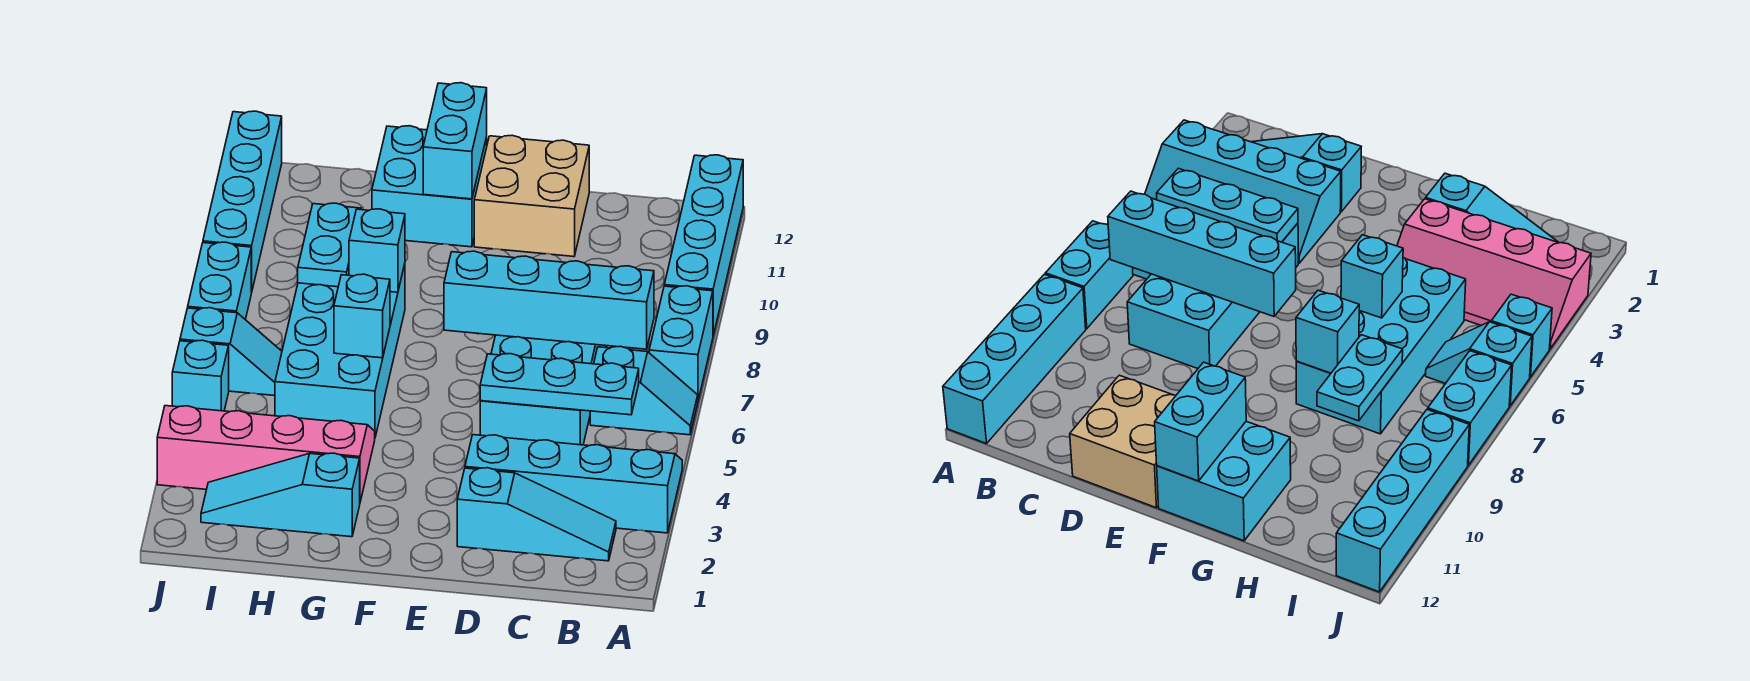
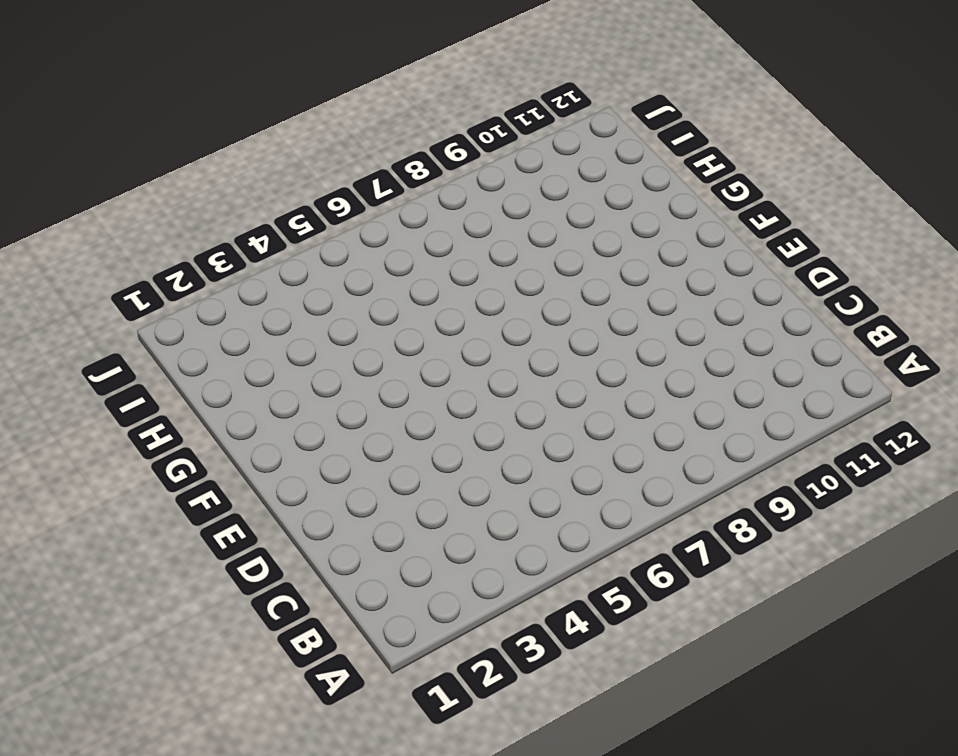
none -> cyan 2x4 slope [465,435,682,533]
none -> cyan 1x2 slope [590,346,698,435]
none -> cyan 1x2 brick [649,286,713,400]

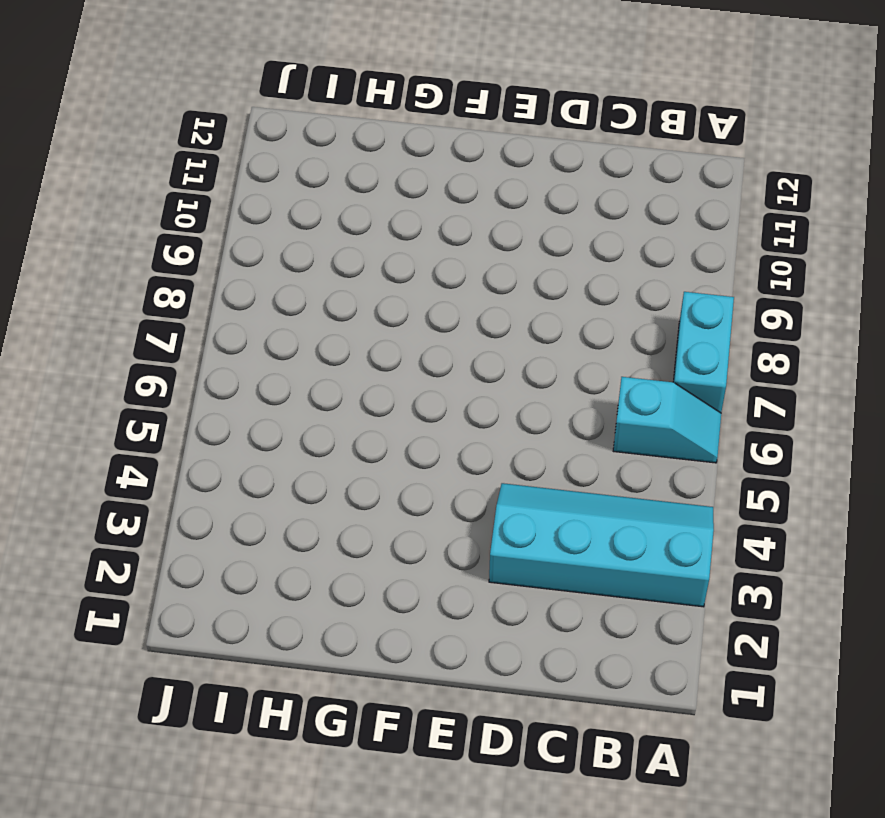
none -> cyan 1x4 brick [664,155,743,335]
none -> cyan 1x3 slope [457,468,616,561]
none -> cyan 2x4 brick [480,335,606,445]

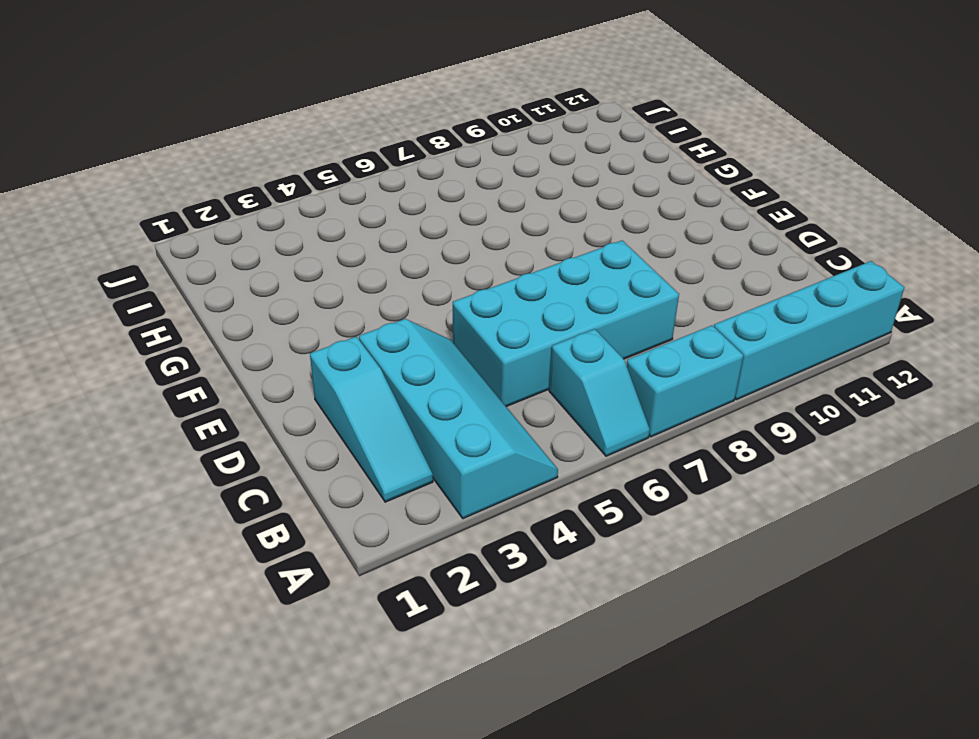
none -> tan 2x2 brick [474,135,589,257]
none -> cyan 2x2 brick [372,126,487,247]
none -> cyan 1x3 slope [201,453,360,537]

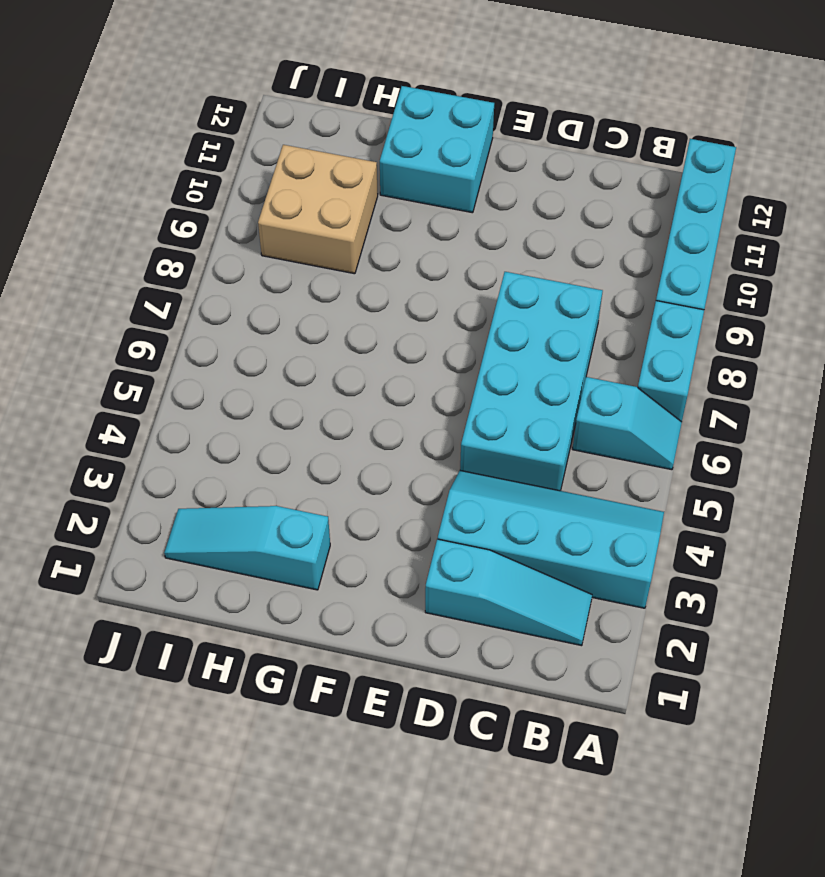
tan 2x2 brick [258,145,378,274] -> tan 2x2 brick moved to [474,135,589,257]
none -> pink 2x4 slope [157,406,375,502]
none -> cyan 2x4 brick [275,264,405,437]
none -> cyan 1x2 slope [180,308,282,396]

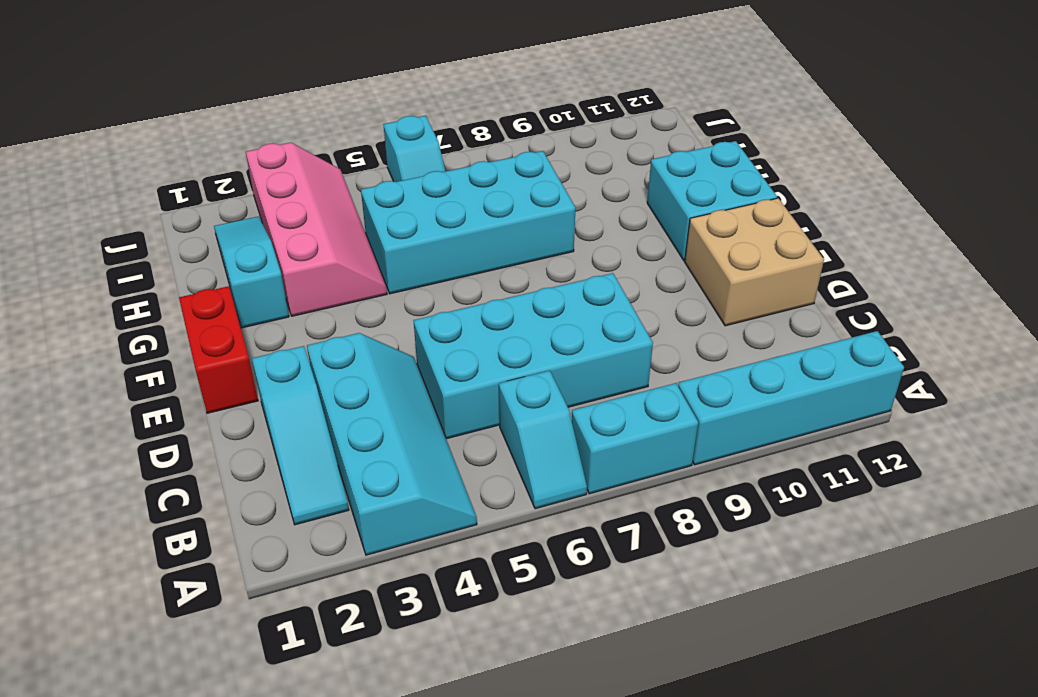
red 1x2 brick [179,286,258,413] -> none
none -> cyan 1x1 brick [172,340,229,411]
none -> cyan 1x2 brick [188,242,251,320]
none -> cyan 1x4 brick [203,111,282,293]

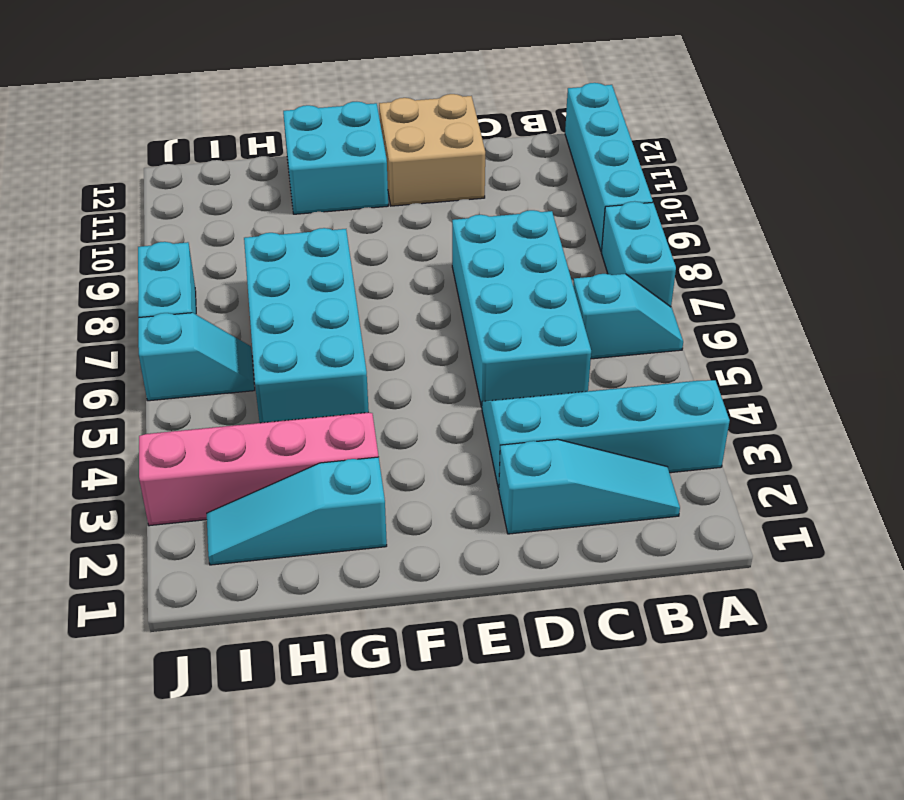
none -> cyan 1x1 brick [172,340,229,411]
none -> cyan 1x4 brick [203,111,282,293]
none -> cyan 1x3 plate [480,354,639,415]

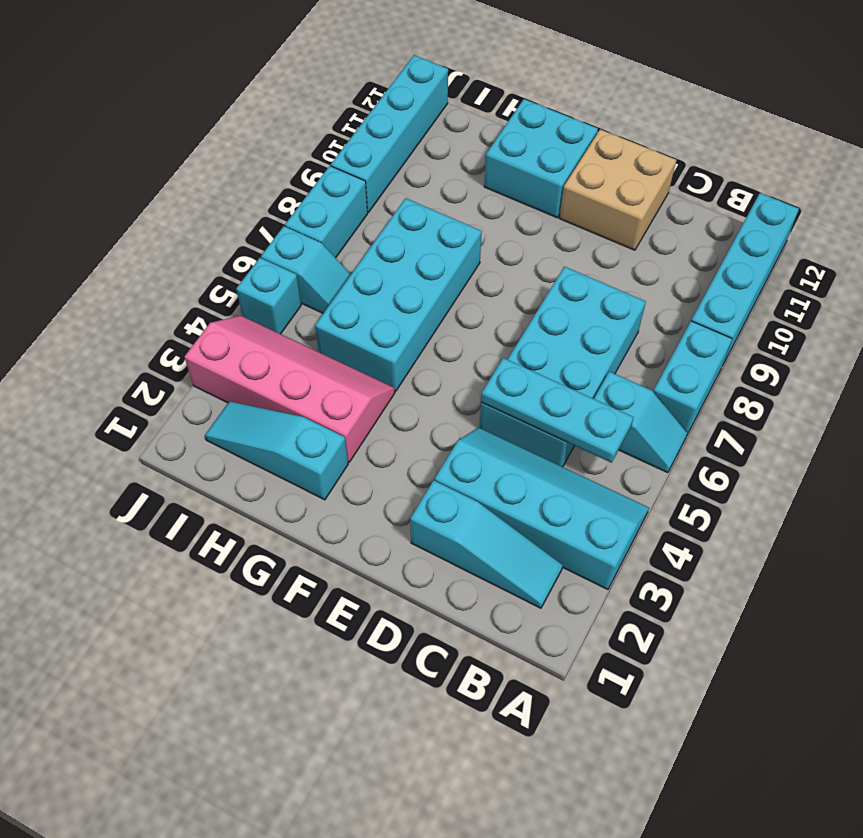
none -> cyan 1x4 brick [444,251,654,349]
none -> cyan 1x2 brick [423,83,487,199]
none -> cyan 1x1 brick [334,274,390,358]

